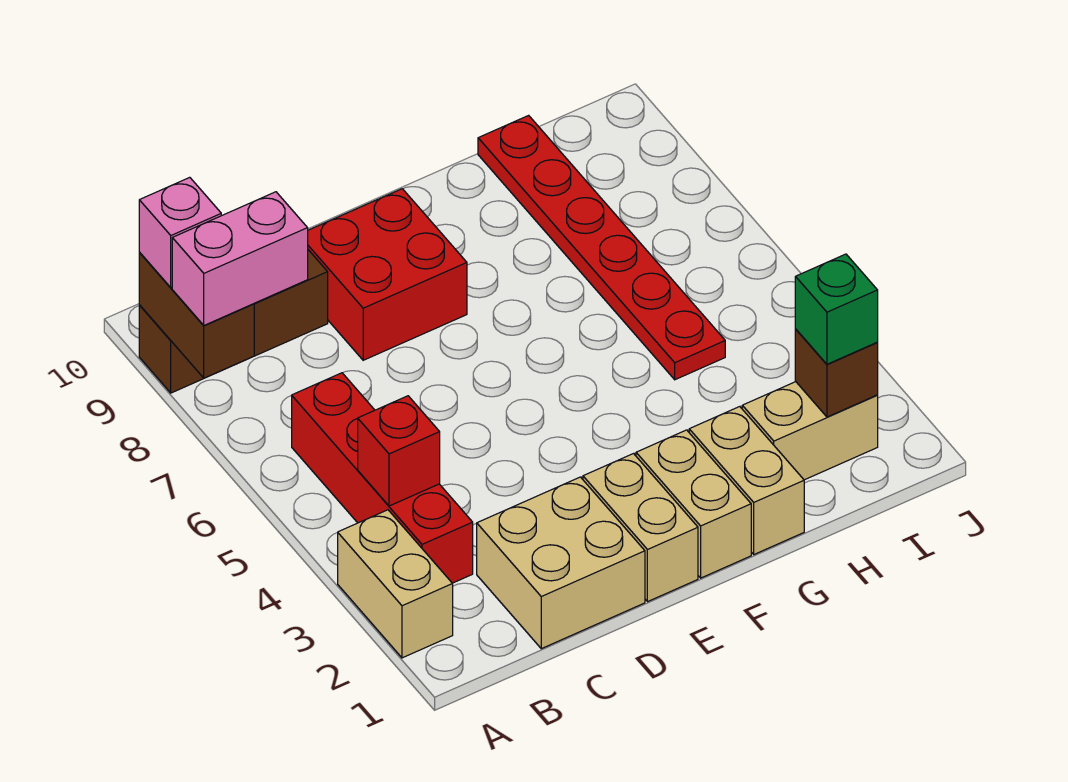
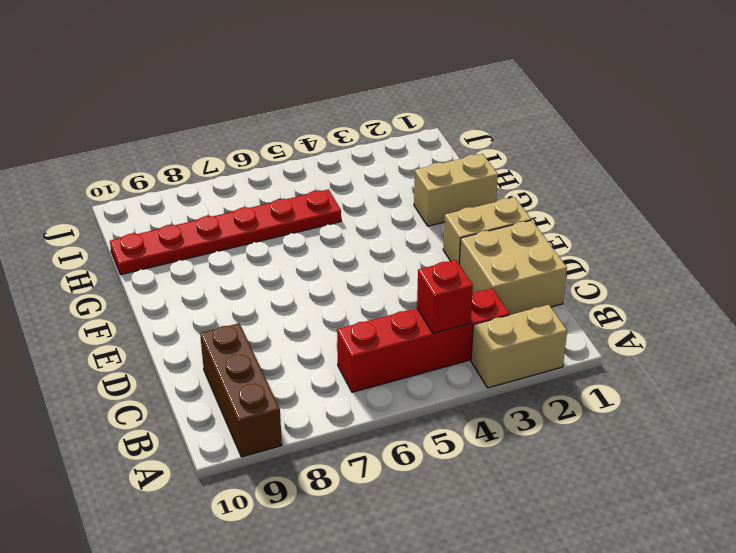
none -> red 2x2 brick [308,189,467,360]
none -> tan 1x2 brick [636,430,751,578]
none -> tan 1x2 brick [742,382,878,480]

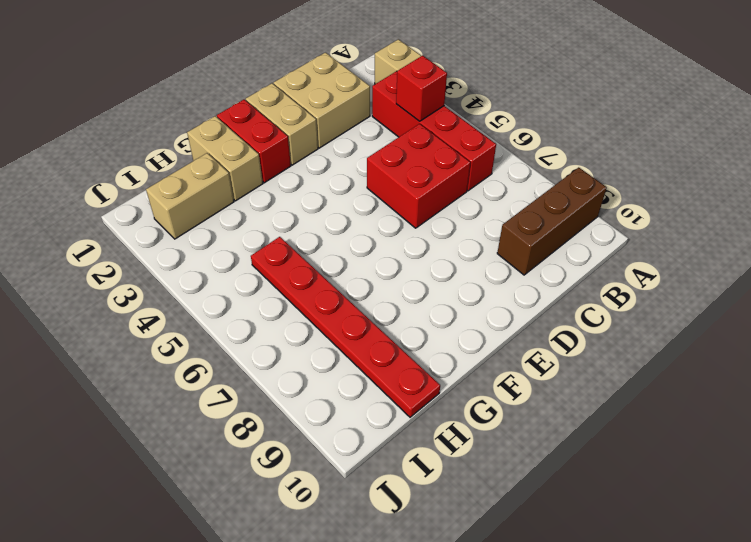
red 2x2 brick [367,124,470,228] -> red 2x2 brick moved to [308,189,467,360]
red 1x2 brick [217,100,291,183] -> tan 1x2 brick [636,430,751,578]
none -> brown 1x2 brick [139,253,254,378]
none -> brown 1x1 brick [795,329,878,417]
none -> pink 1x2 brick [172,192,308,325]

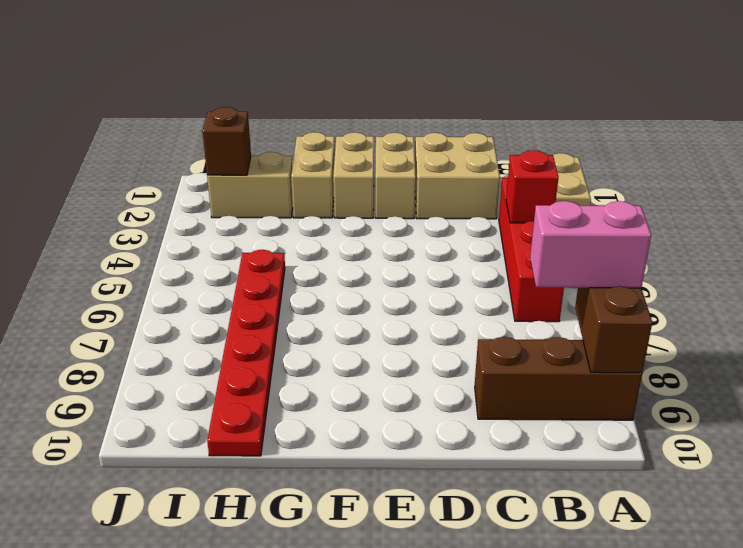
none -> red 2x2 brick [308,189,467,360]
none -> pink 1x1 brick [139,177,221,288]
none -> green 1x1 brick [795,254,878,364]

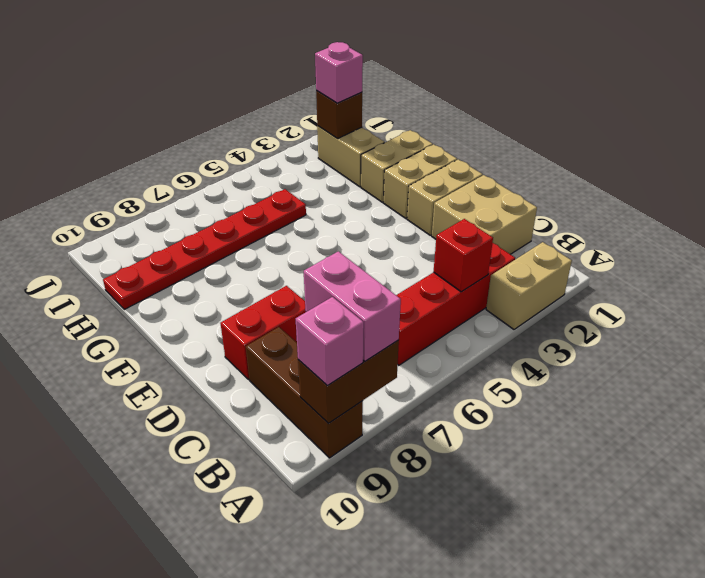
red 1x2 brick [220,286,306,379] -> red 2x2 brick [308,189,467,360]
pink 1x1 brick [315,42,363,103] -> green 1x1 brick [795,254,878,364]

